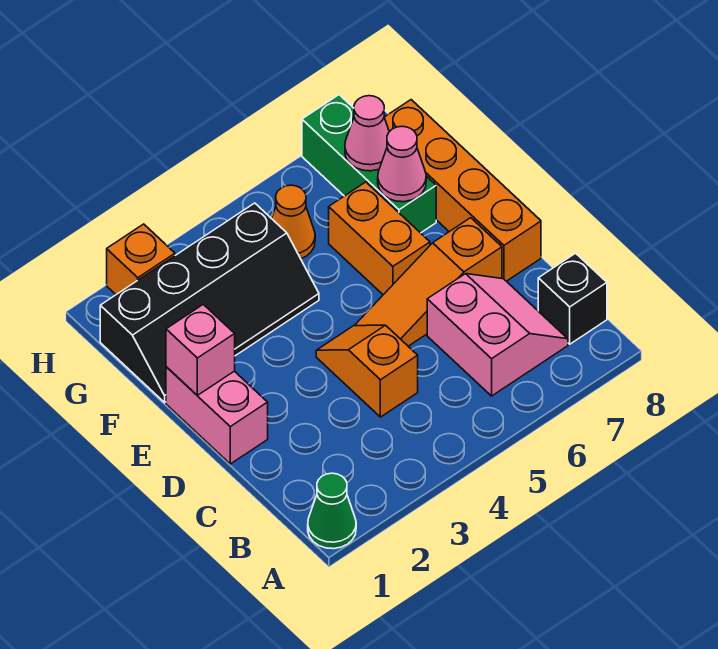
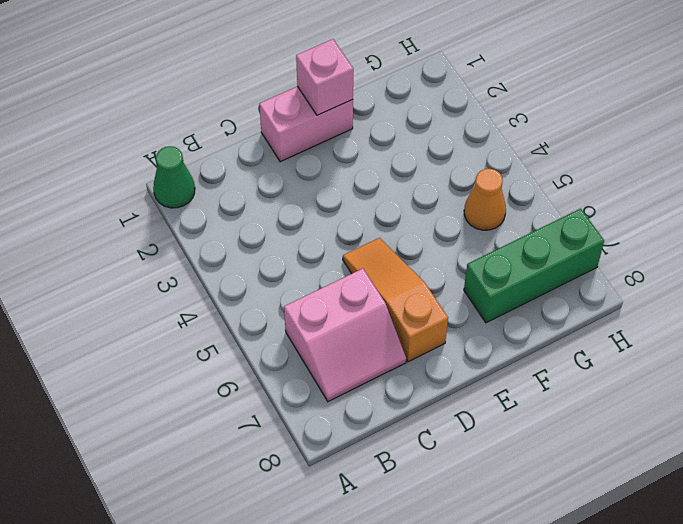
none -> black 1x1 brick [538,253,607,344]
none -> orange 1x2 slope [316,325,418,417]
none -> orange 1x4 brick [384,100,541,281]

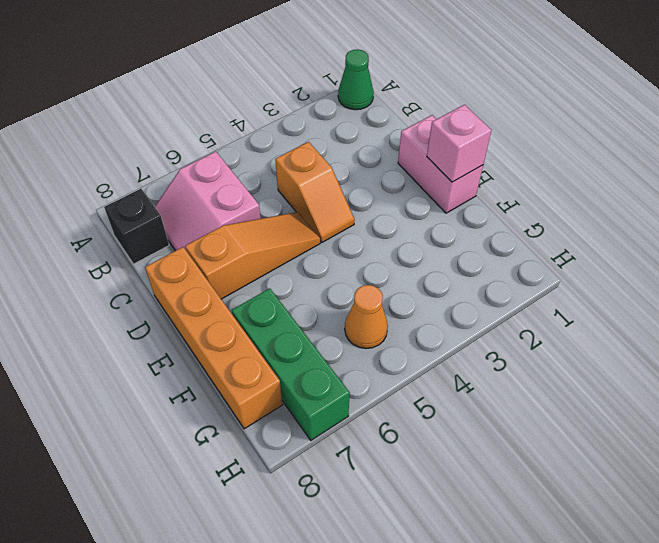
none -> orange 1x2 brick [329,182,430,295]
none -> black 2x4 slope [100,203,319,402]
none -> orange 1x1 brick [107,224,175,294]

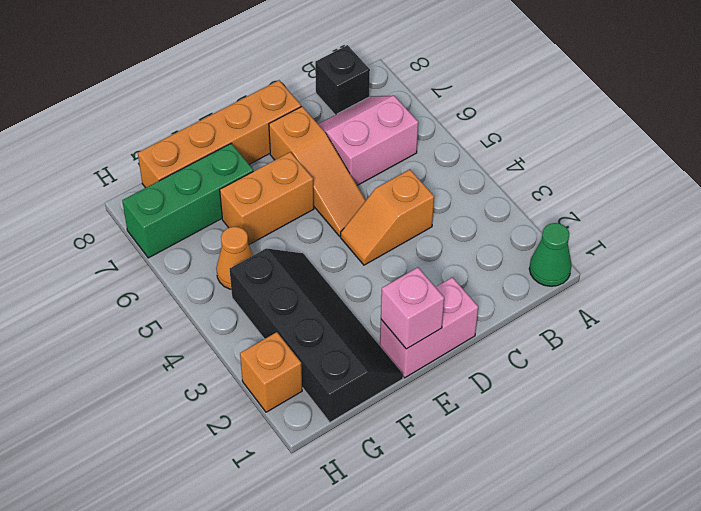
none -> pink 1x1 cone [378,126,426,202]
none -> pink 1x1 cone [345,96,389,171]

